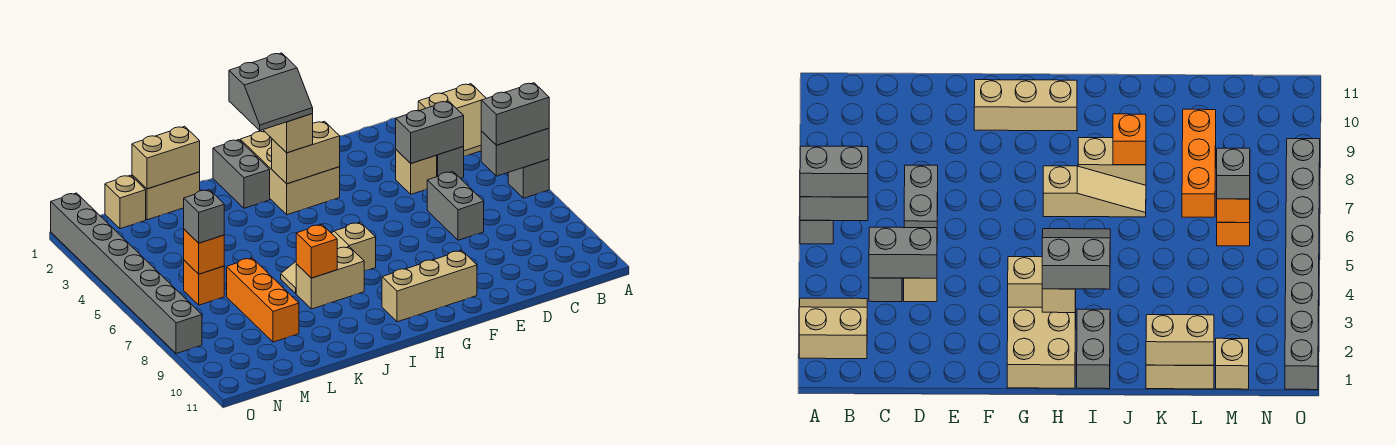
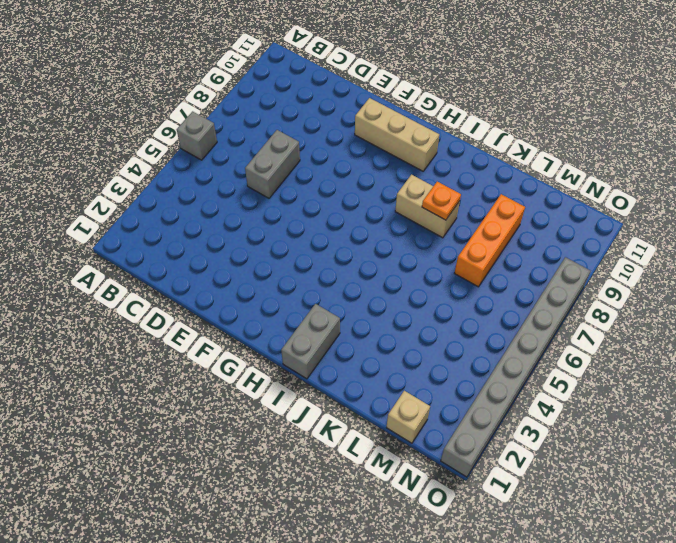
orange 1x1 plate [422,182,461,220] -> orange 1x1 brick [296,225,337,278]
none -> tan 2x2 slope [418,84,486,156]
none -> grey 1x1 brick [436,147,464,178]
none -> tan 1x1 brick [396,150,437,194]

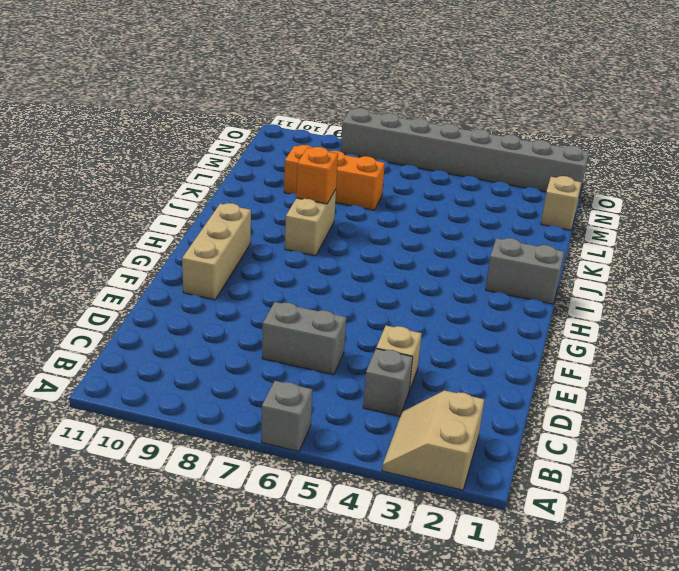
none -> tan 2x3 brick [240,131,340,215]
none -> tan 1x3 slope [281,222,376,294]
none -> tan 1x2 brick [132,172,200,220]

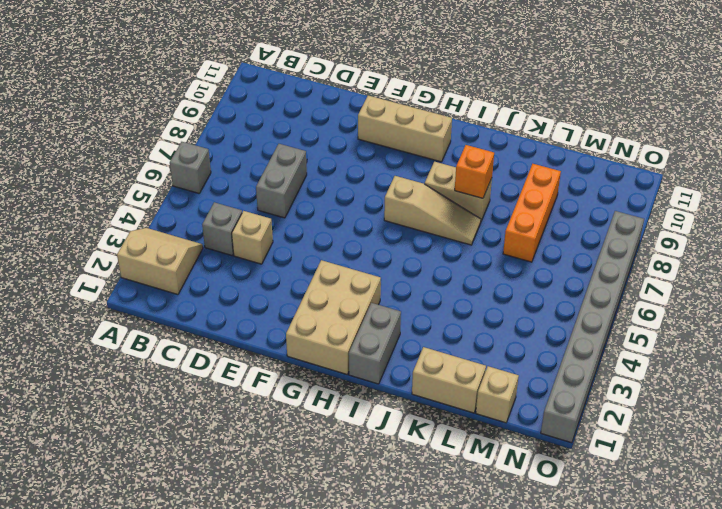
none -> orange 1x1 brick [184,261,224,305]
none -> grey 1x2 brick [481,128,549,176]
none -> grey 1x2 brick [396,101,464,163]

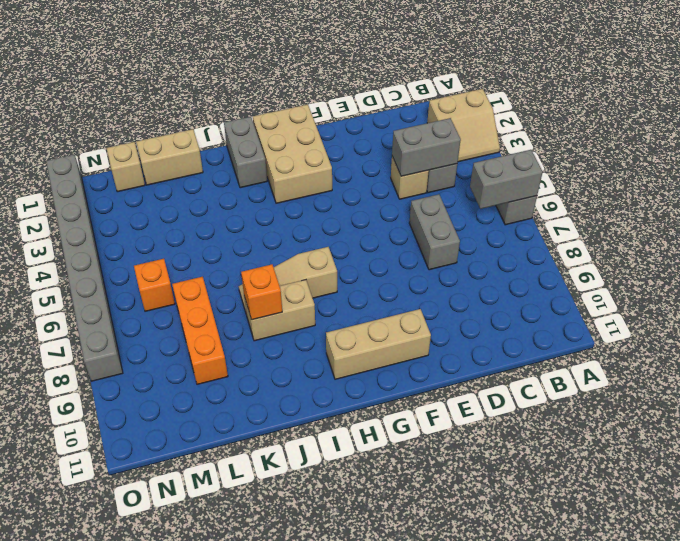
none -> tan 1x2 brick [272,121,340,184]
none -> tan 1x2 brick [132,126,200,189]
none -> orange 1x1 brick [184,229,224,274]

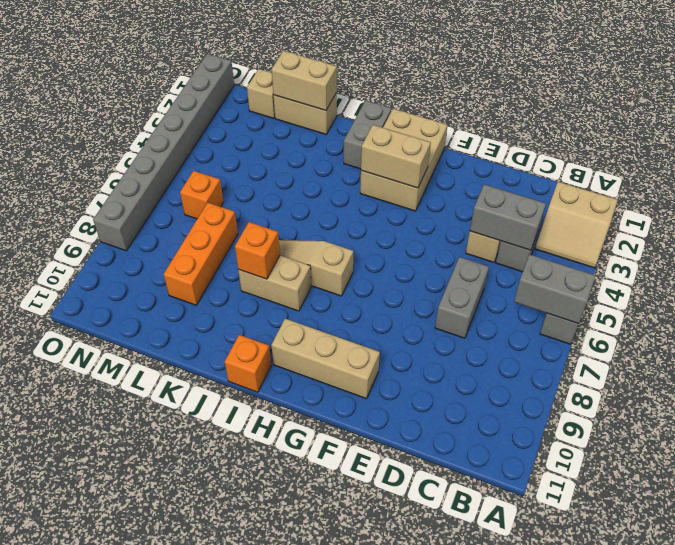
orange 1x1 brick [225,335,271,392] -> orange 1x1 brick moved to [184,229,224,274]
none -> grey 1x2 brick [481,83,549,145]
none -> tan 1x2 brick [264,114,313,153]
none -> grey 1x1 brick [184,190,224,243]

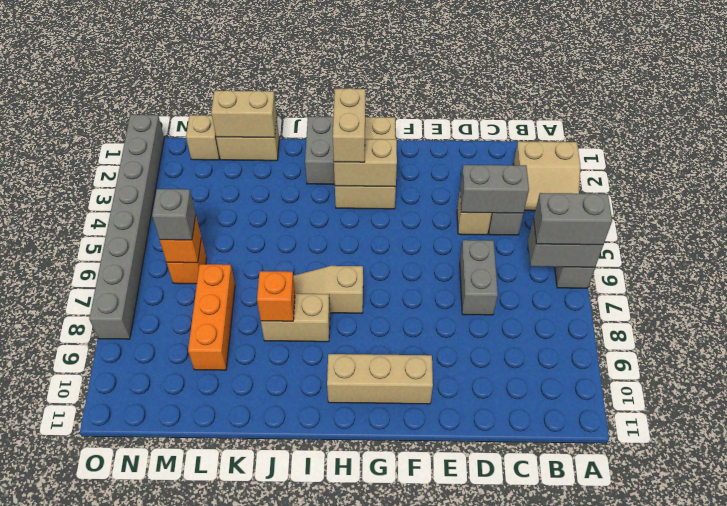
none -> grey 2x2 slope [229,53,313,131]

